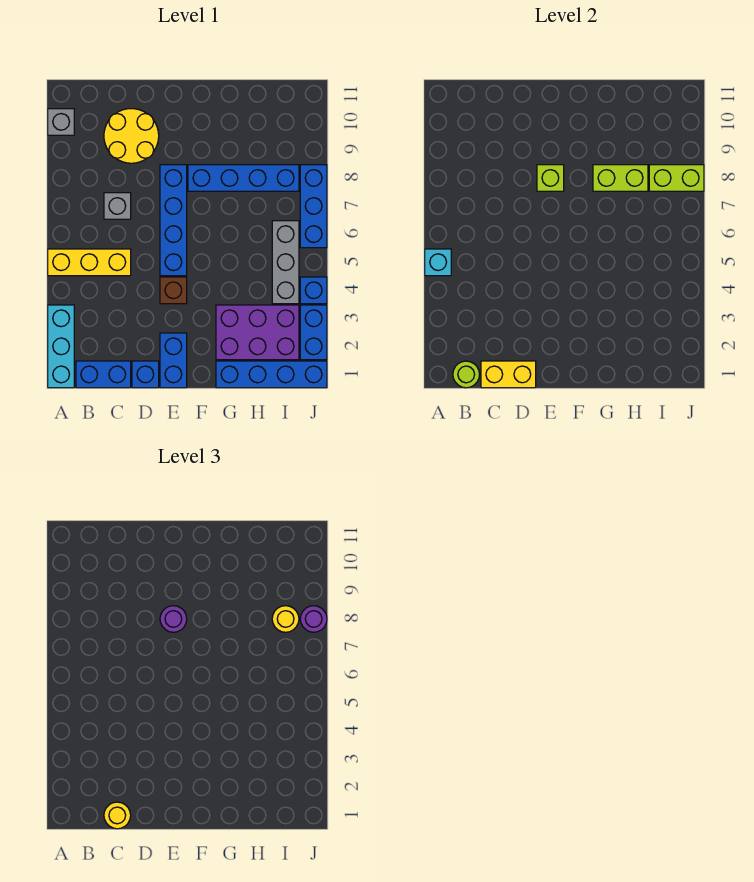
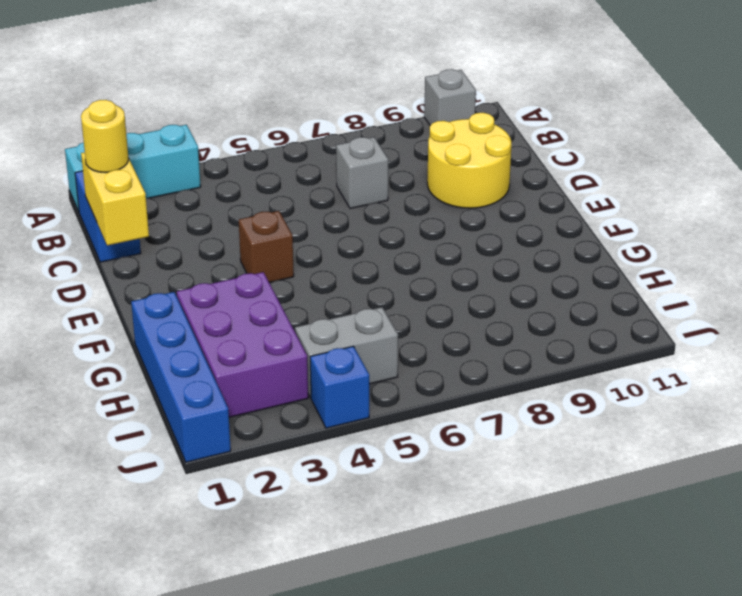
grey 1x2 brick [295,307,398,398] -> grey 1x3 brick [272,221,299,304]
none -> yellow 1x3 brick [48,249,131,276]
none -> blue 1x1 brick [132,361,159,388]
none -> blue 1x2 brick [160,333,187,388]

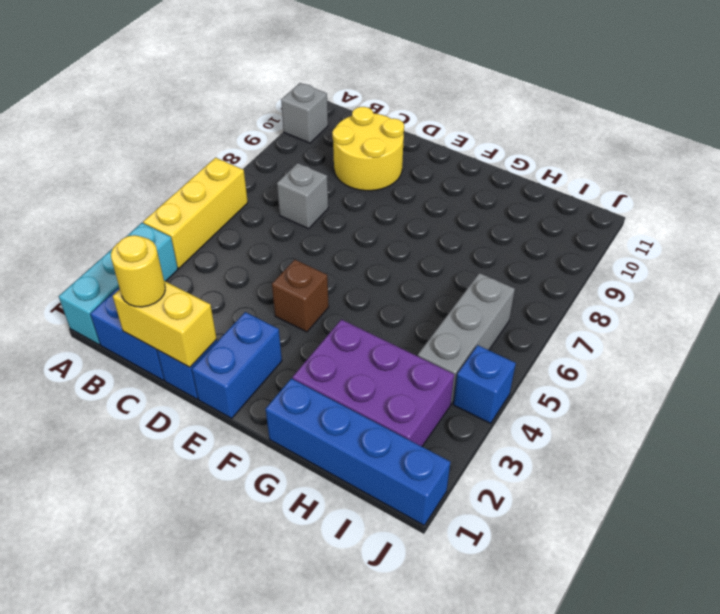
yellow 1x3 brick [143,158,248,268] -> yellow 1x3 brick turned to [48,249,131,276]
none -> blue 1x4 brick [160,165,187,276]
none -> blue 1x4 brick [188,165,299,191]
none -> blue 1x2 brick [300,305,327,360]

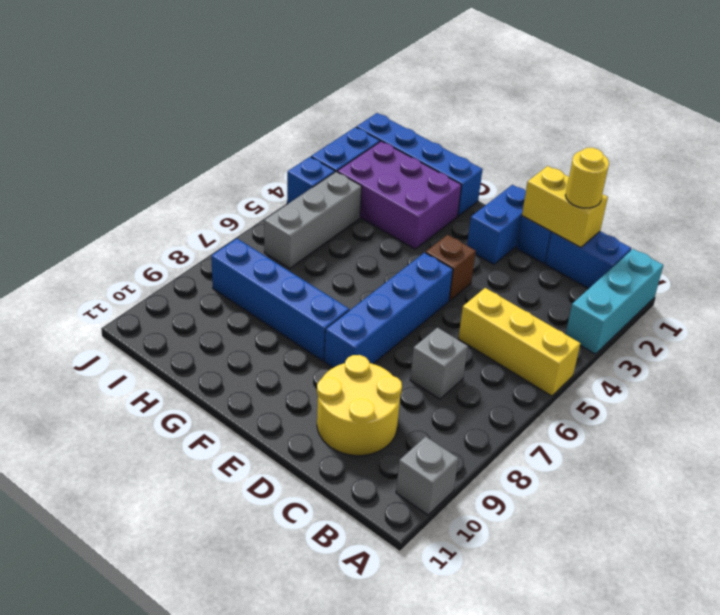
none -> blue 1x3 brick [300,165,327,248]
none -> cyan 1x1 brick [425,249,451,276]
none -> lime 1x1 round brick [453,361,480,388]

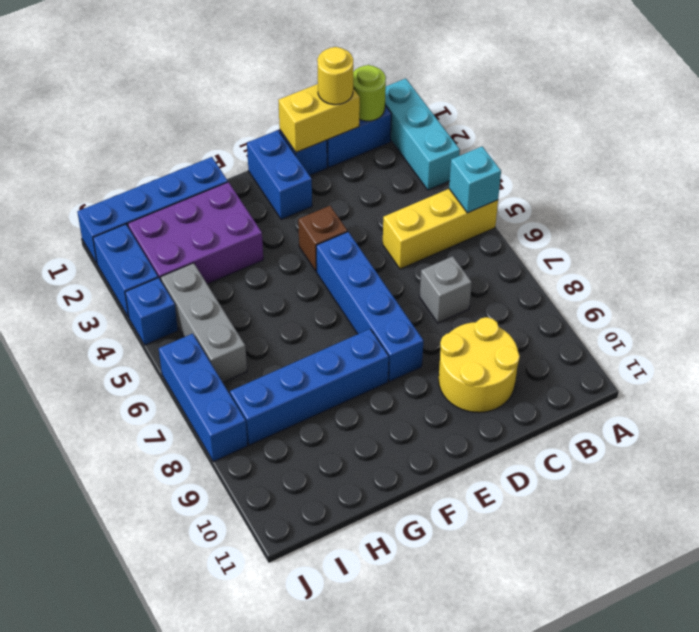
none -> grey 1x1 brick [48,109,74,135]
none -> lime 1x1 brick [537,165,564,191]
none -> lime 1x2 brick [593,165,648,191]

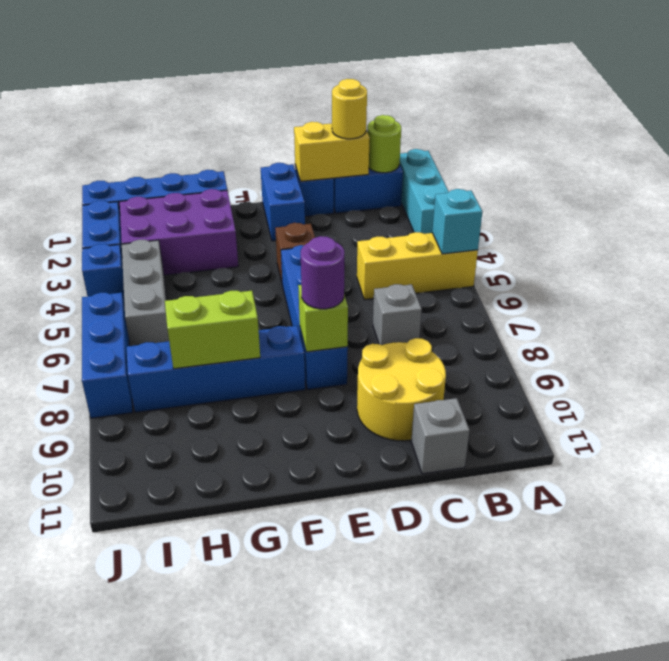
grey 1x1 brick [411,398,470,474] -> grey 1x1 brick moved to [48,109,74,135]
none -> lime 1x2 brick [649,165,704,191]
none -> yellow 1x1 round brick [272,606,299,632]
none -> purple 1x1 round brick [300,606,327,632]

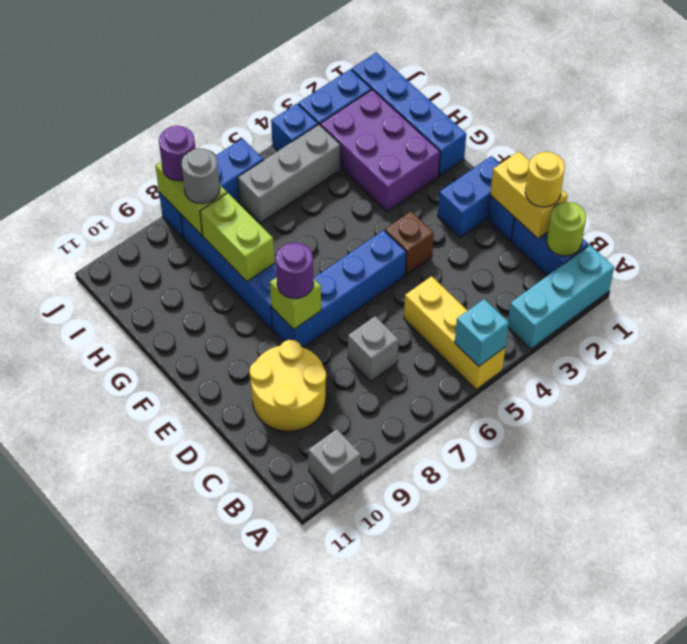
grey 1x1 round brick [181,148,220,204] -> yellow 1x1 round brick [272,606,299,632]

